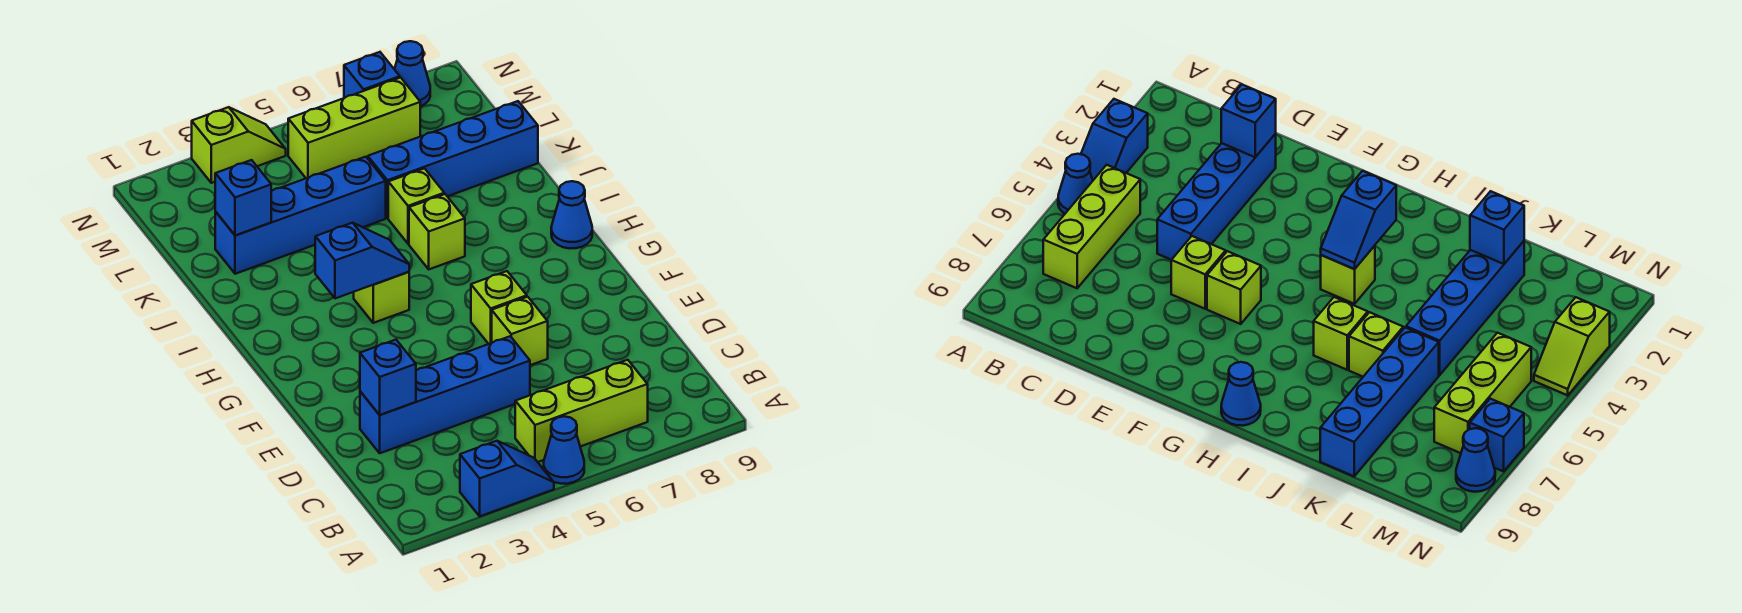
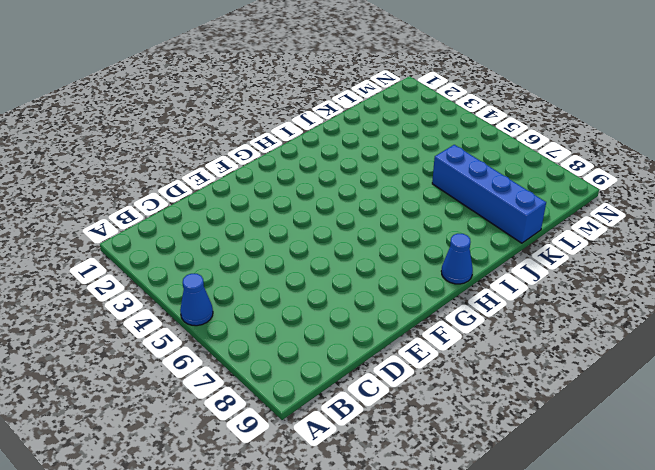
none -> blue 1x2 slope [460,441,554,516]
none -> lime 1x3 brick [515,360,648,462]
none -> blue 1x4 brick [360,336,530,453]

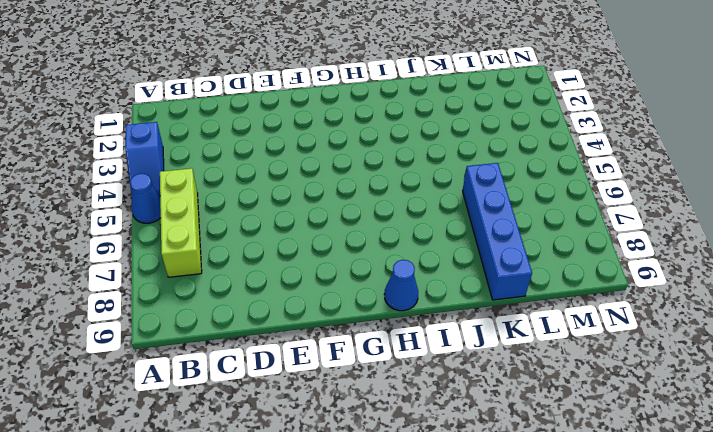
none -> blue 1x4 brick [360,336,530,453]
none -> lime 1x1 brick [492,297,548,365]
none -> lime 1x1 brick [471,271,527,344]

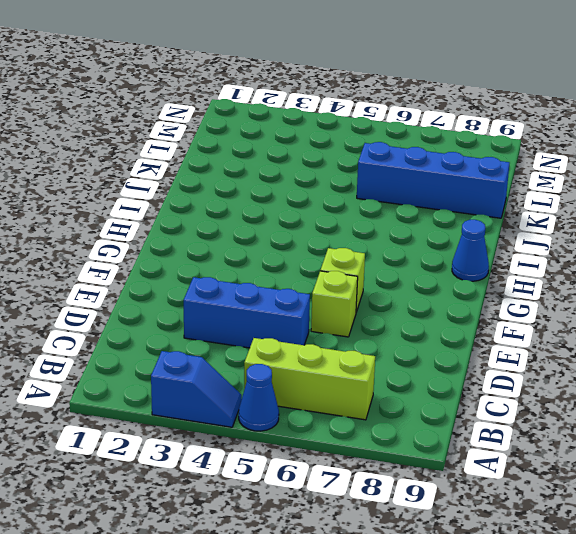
blue 1x3 brick [184,277,310,348] -> blue 1x4 brick [360,336,530,453]
none -> lime 1x1 brick [354,272,409,323]
none -> lime 1x1 brick [409,194,465,269]
none -> lime 1x1 brick [388,168,444,244]

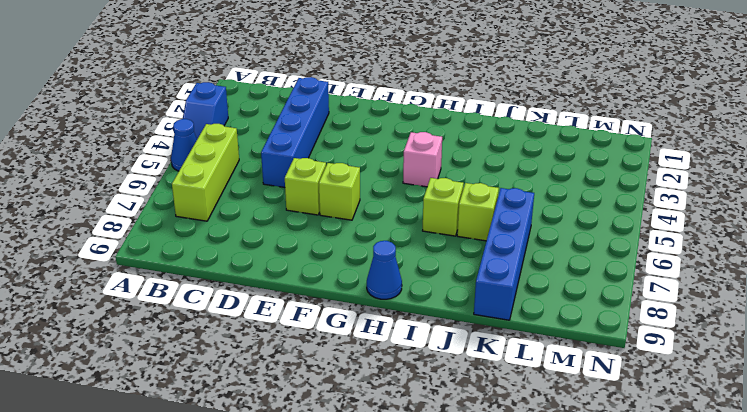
pink 1x1 brick [403,132,442,187] -> lime 1x1 brick [354,272,409,323]
none -> blue 1x4 brick [215,157,386,274]
none -> lime 1x3 brick [288,78,420,178]
none -> lime 1x2 slope [192,107,286,183]

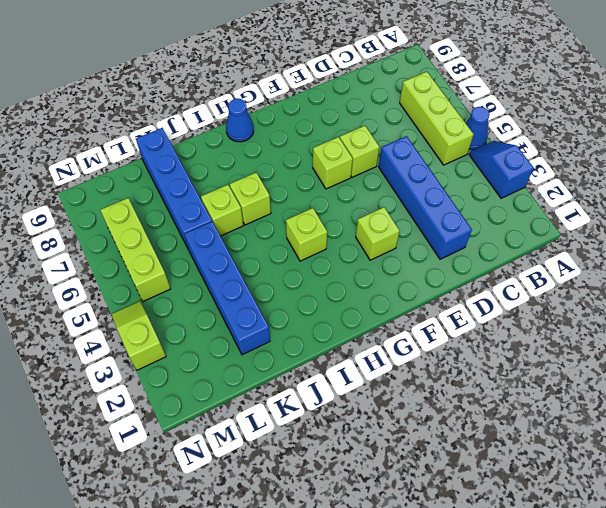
lime 1x1 brick [356,207,400,260] -> none
none -> blue 1x1 brick [344,52,400,98]
none -> blue 1x1 cone [394,41,430,107]
none -> blue 1x1 brick [360,340,416,415]

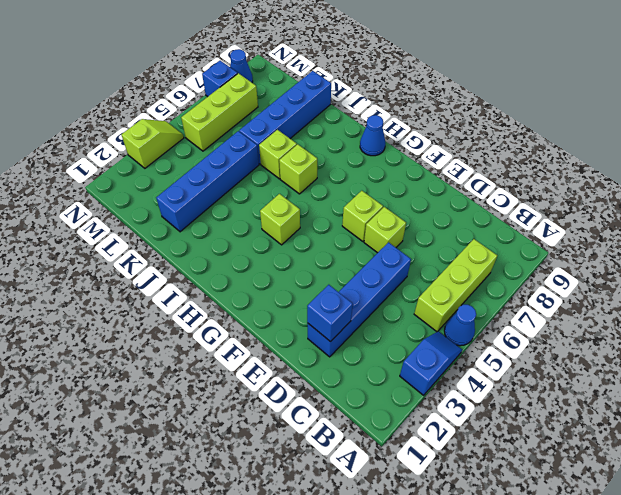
none -> blue 1x2 slope [315,223,409,298]
none -> blue 1x1 brick [215,160,271,236]

